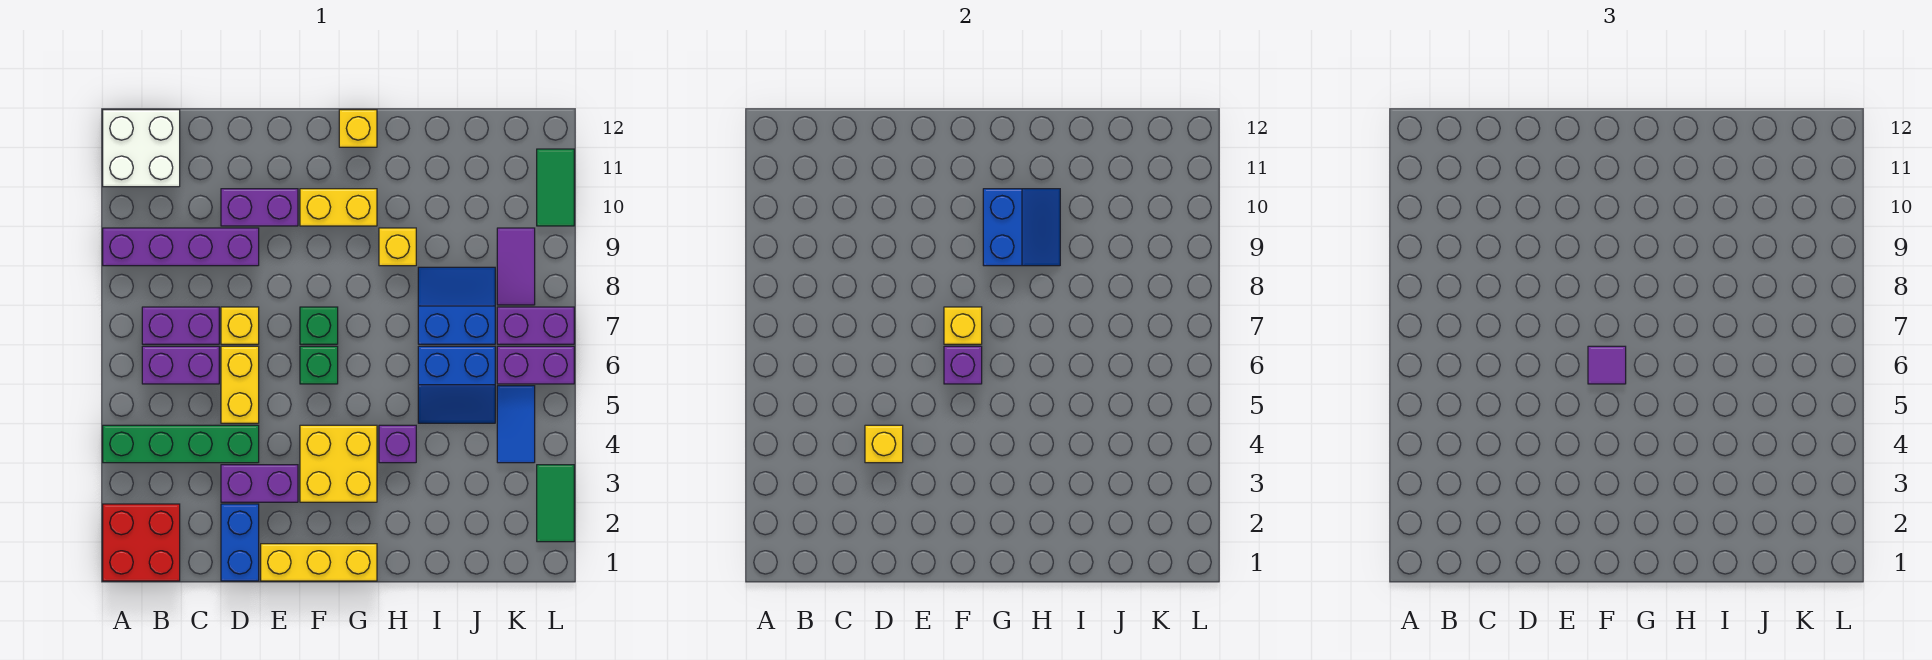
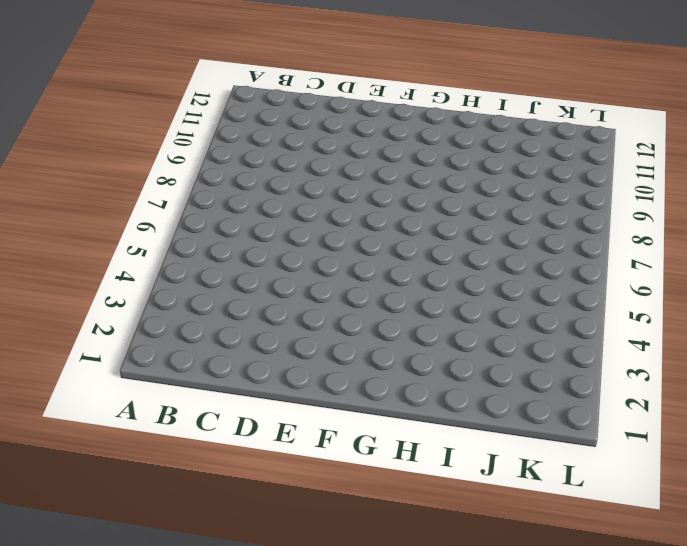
none -> red 2x2 brick [103,504,180,581]
none -> green 1x4 brick [103,425,259,463]
none -> purple 1x4 brick [103,228,259,266]
none -> white 2x2 brick [103,110,180,187]

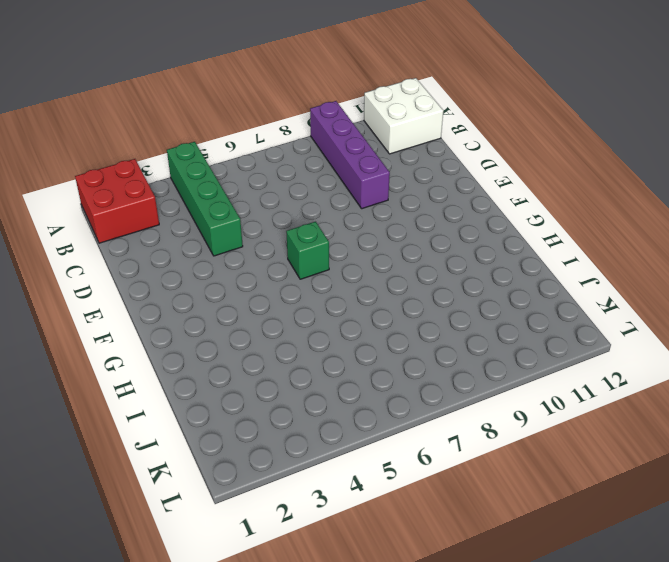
none -> purple 1x2 brick [142,346,219,384]
none -> purple 1x2 brick [142,307,219,344]
none -> blue 1x2 brick [221,504,259,581]
none -> purple 1x2 brick [221,465,298,502]

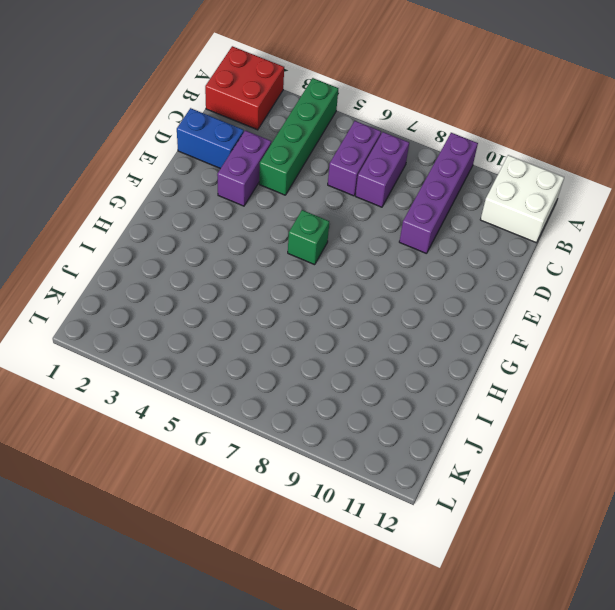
none -> yellow 1x2 brick [221,346,259,423]
none -> yellow 1x1 brick [221,307,259,344]
none -> purple 1x2 brick [221,189,298,226]
none -> yellow 1x3 brick [261,544,377,581]

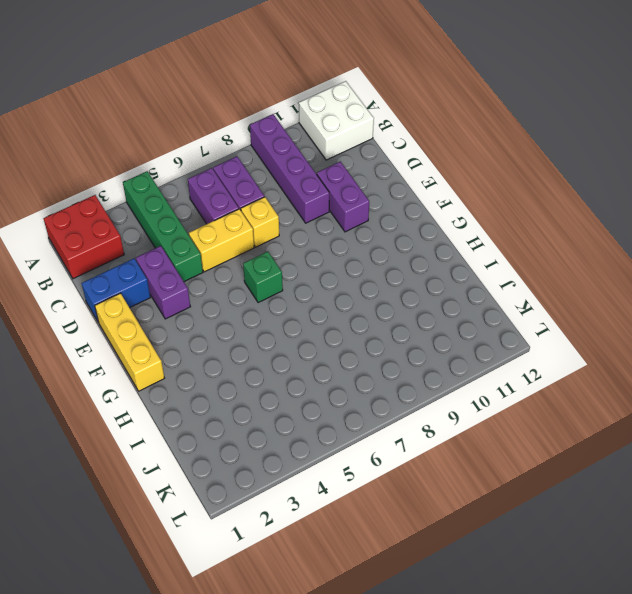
none -> yellow 2x2 brick [300,425,377,502]
none -> green 1x1 brick [300,307,338,344]
none -> yellow 1x2 brick [300,189,377,226]
none -> yellow 1x1 brick [339,110,377,147]

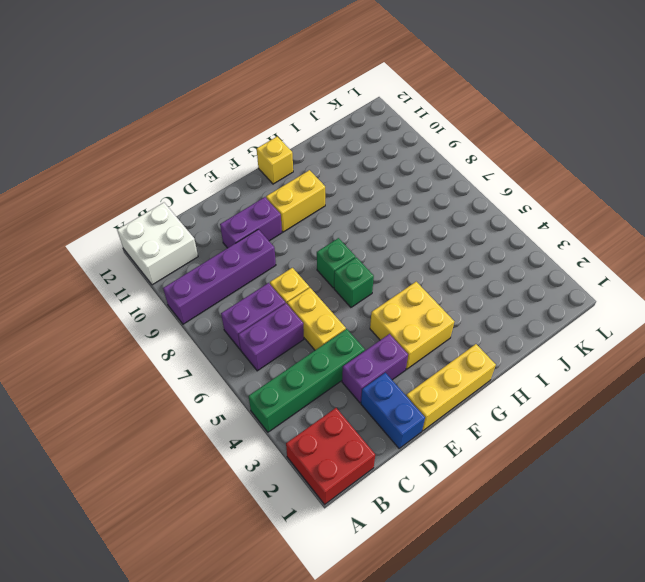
none -> purple 1x1 brick [379,425,416,463]
none -> yellow 1x1 brick [379,228,416,266]
none -> blue 2x2 slope [418,346,495,423]
none -> blue 2x2 slope [418,267,495,344]

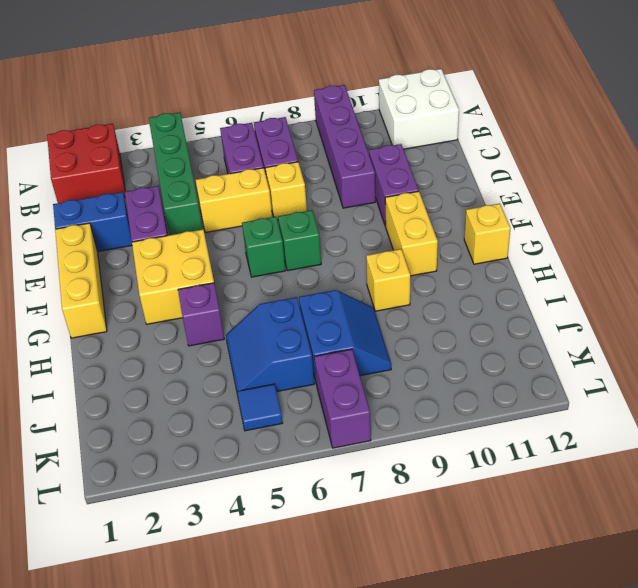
blue 1x1 tile [237,384,282,431] -> blue 1x2 tile [497,386,535,463]
none -> purple 1x2 brick [497,346,574,384]
none -> purple 1x2 tile [497,228,535,305]
none -> green 1x2 tile [537,465,574,542]
none -> green 1x2 tile [537,149,574,226]

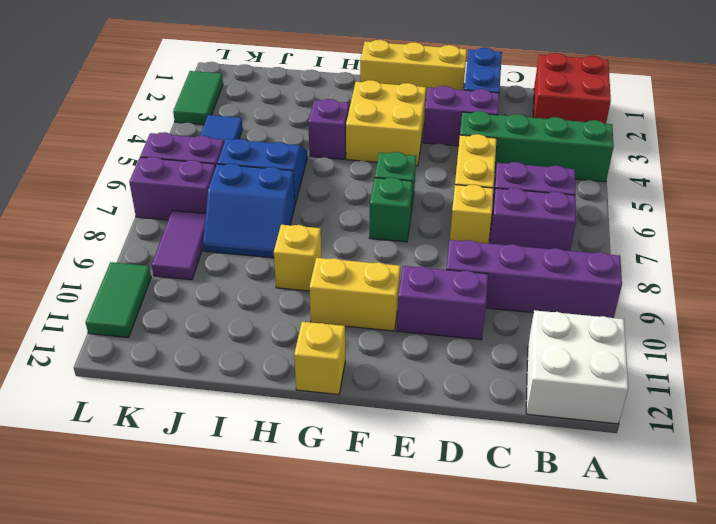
none -> yellow 1x1 brick [865,425,903,463]
none -> purple 1x1 brick [944,346,982,384]
none -> yellow 1x1 brick [944,307,982,344]
none -> blue 2x2 slope [983,189,1060,266]

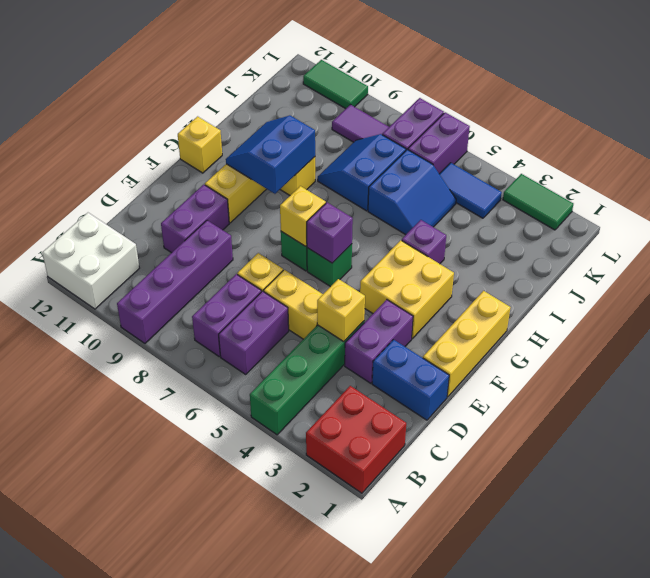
blue 2x2 slope [226,115,315,194] -> blue 2x2 slope turned to [983,189,1060,266]
none -> purple 1x1 tile [1588,346,1626,384]

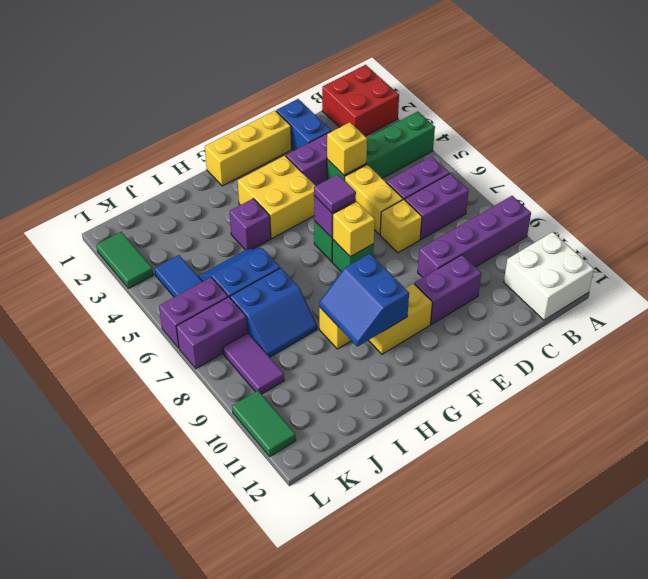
none -> yellow 1x1 brick [339,110,377,147]

